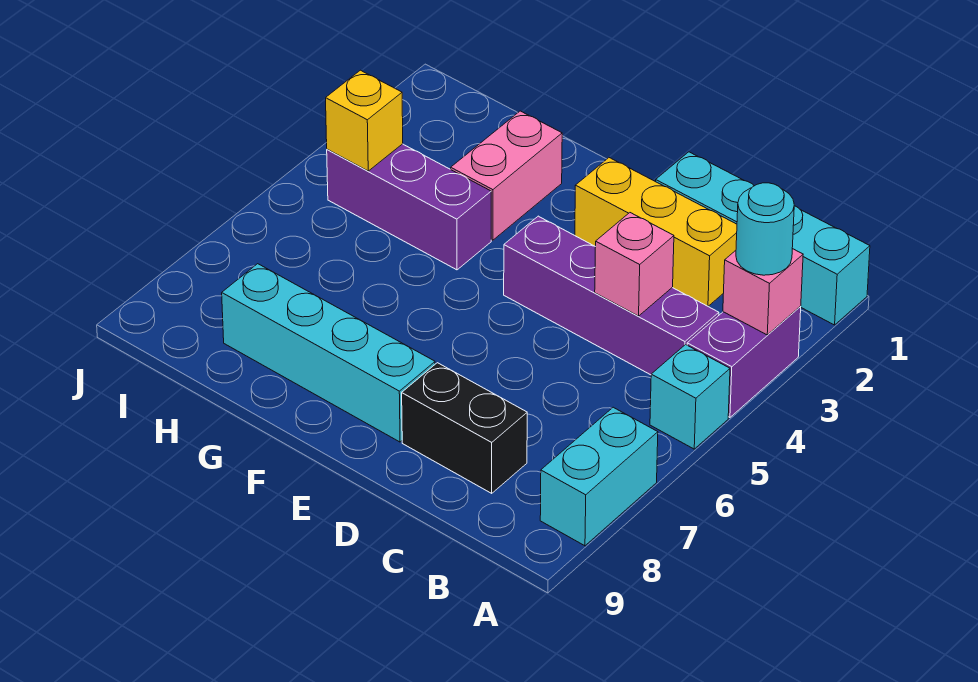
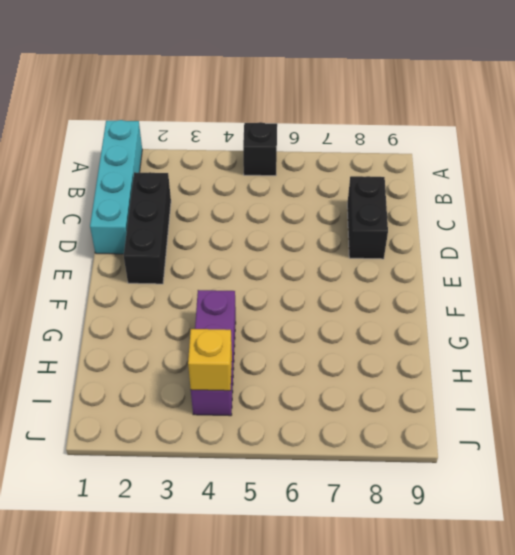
black 1x1 brick [243,122,277,176] -> cyan 1x1 brick [650,345,730,449]
black 1x3 brick [124,172,171,284] -> yellow 1x3 brick [575,158,737,306]
none -> purple 1x2 brick [687,307,801,418]
none -> cyan 1x2 brick [540,407,658,546]
none -> purple 1x4 brick [504,216,719,375]

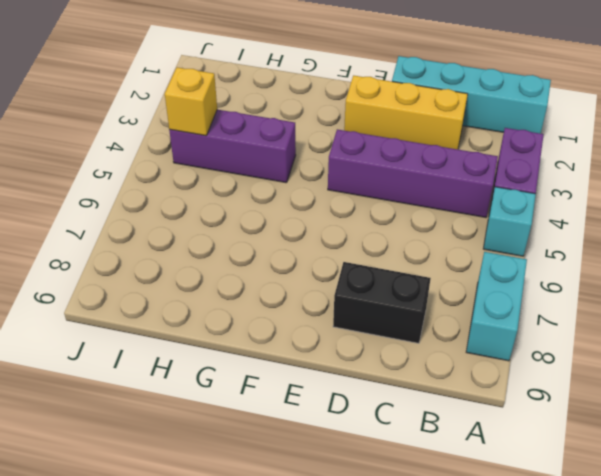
none -> cyan 1x4 brick [222,264,435,442]
none -> pink 1x2 brick [451,111,562,240]
none -> pink 1x1 brick [723,249,803,335]

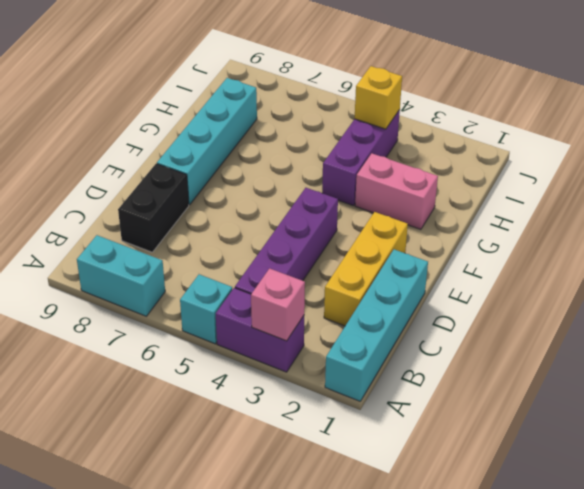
none -> pink 1x1 brick [595,213,674,316]
none -> cyan 1x1 round brick [736,183,794,275]

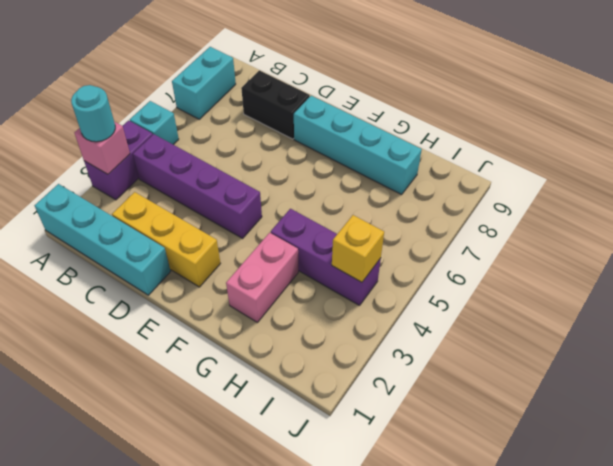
none -> pink 1x1 brick [595,213,674,316]

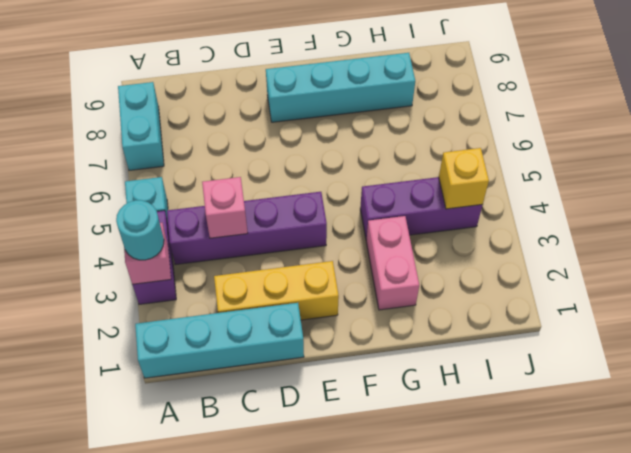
none -> black 1x2 brick [402,363,527,493]

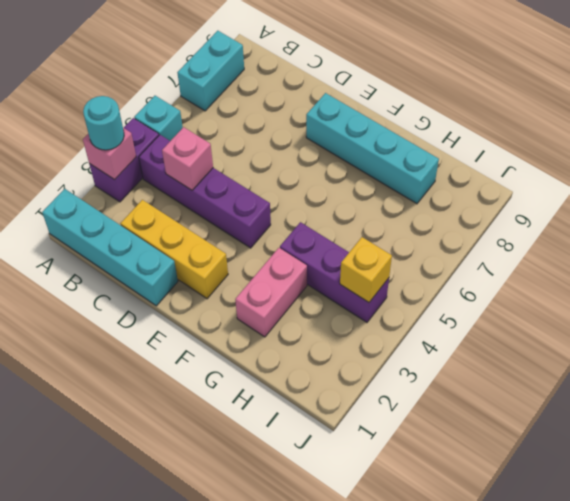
none -> black 1x2 brick [402,363,527,493]

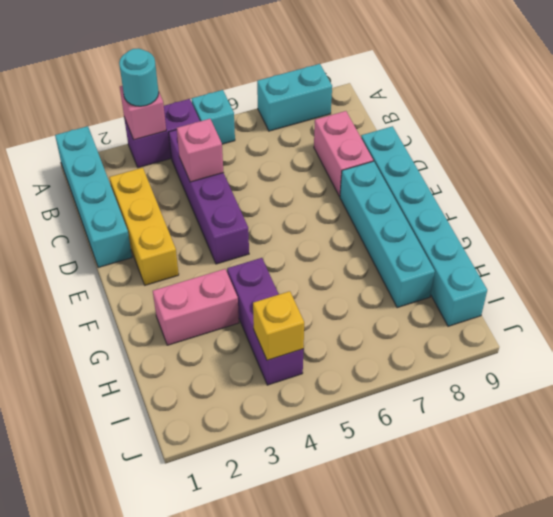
pink 1x2 brick [314,111,373,197] -> black 1x2 brick [402,363,527,493]
cyan 1x6 brick [361,126,487,326] -> none

